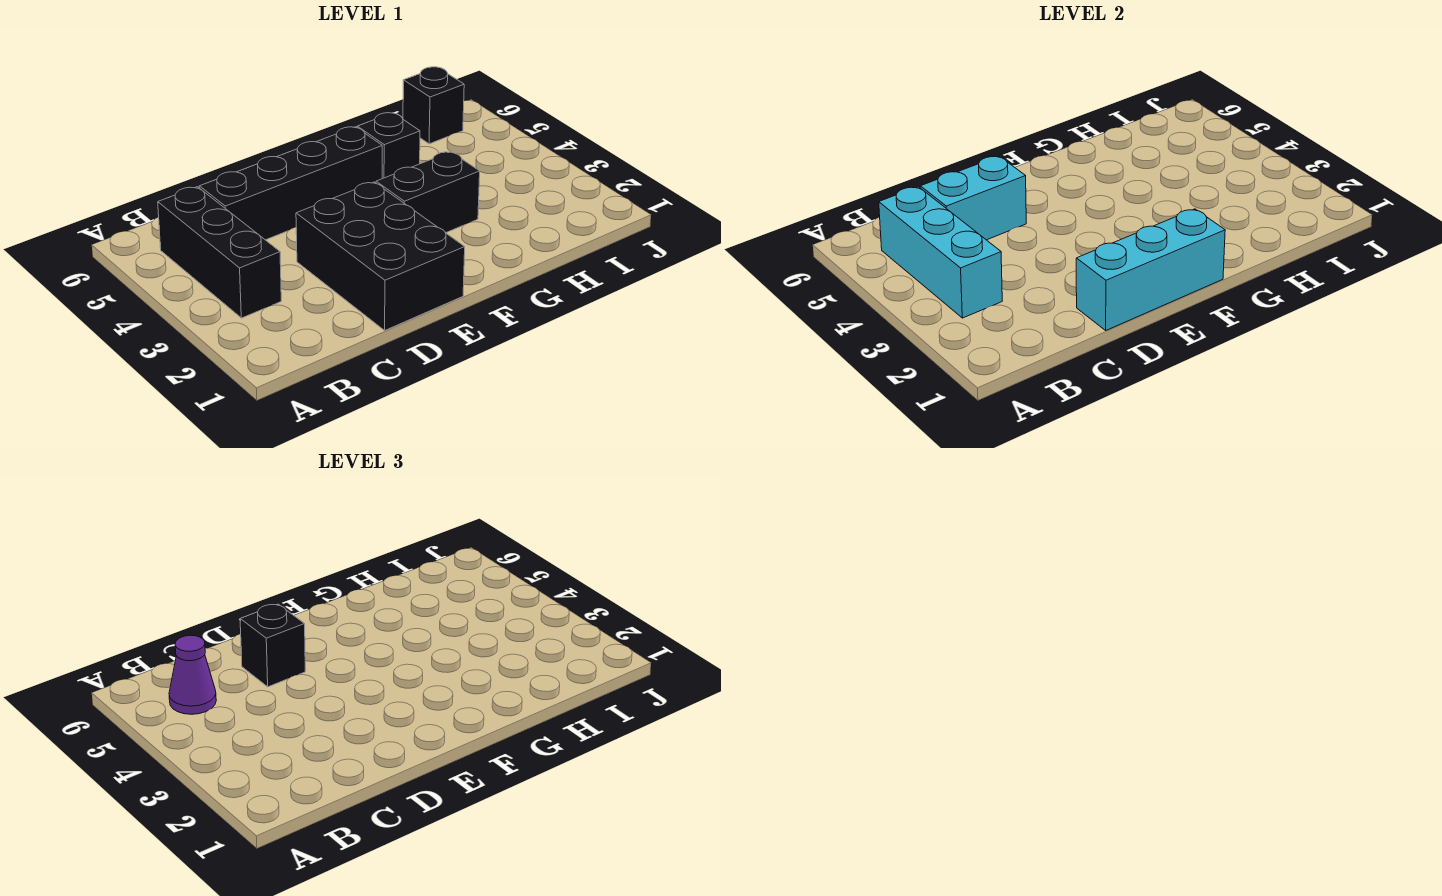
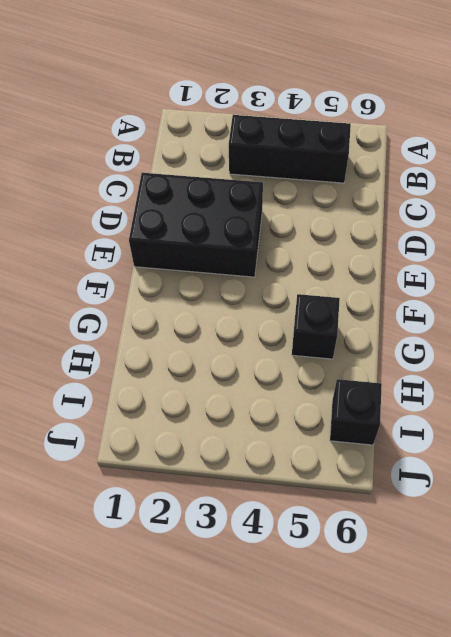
none -> black 1x4 brick [199,127,382,240]
none -> black 1x2 brick [376,152,480,233]

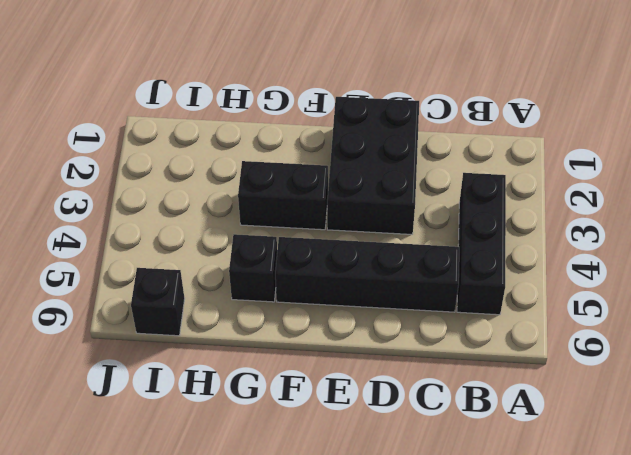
none -> cyan 1x3 brick [879,187,1002,318]
none -> cyan 1x2 brick [920,156,1026,240]

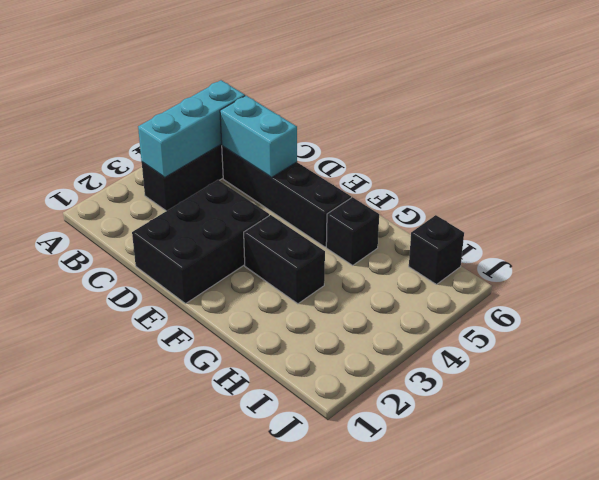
none -> cyan 1x3 brick [1076,209,1225,330]
none -> purple 1x1 cone [169,635,216,714]

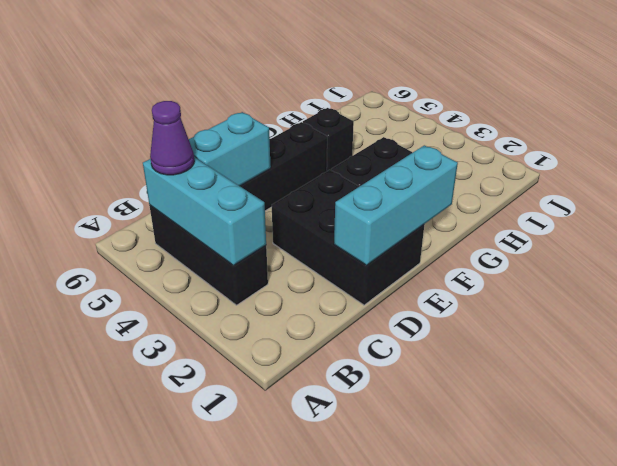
none -> black 1x1 brick [403,67,464,144]
none -> black 1x1 brick [240,604,305,687]

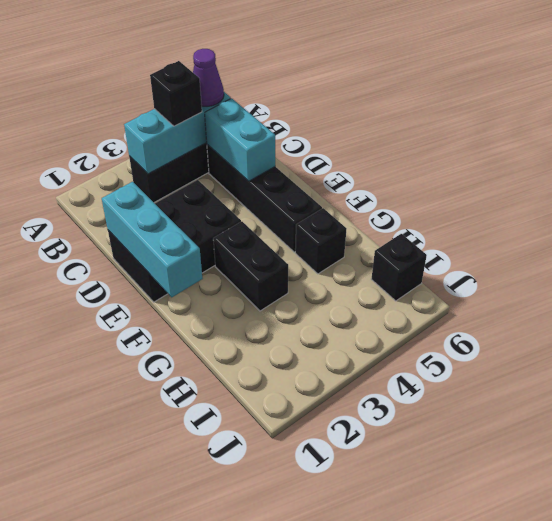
black 1x1 brick [150,61,202,126] -> black 1x1 brick moved to [240,604,305,687]

